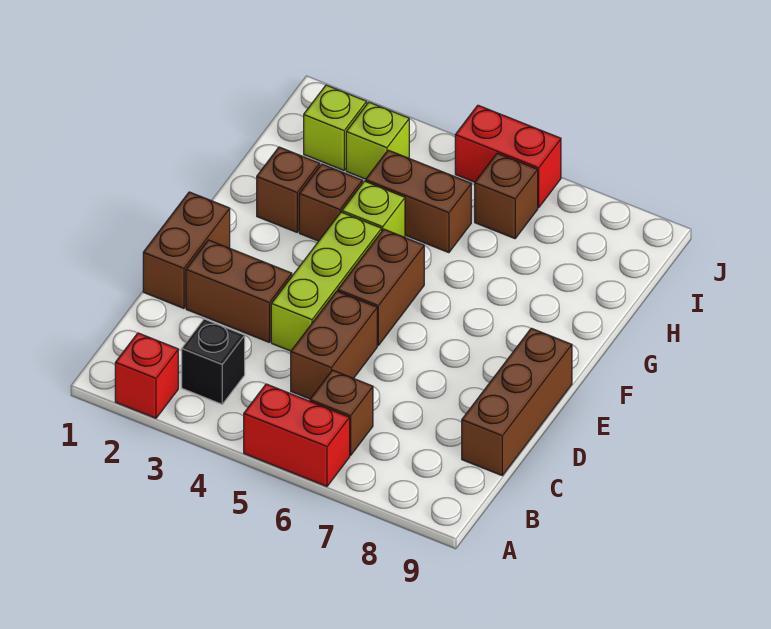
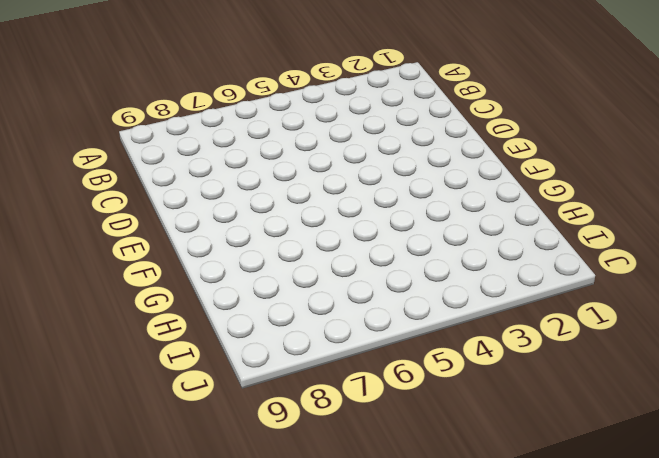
none -> red 1x1 brick [115,333,178,418]
none -> red 1x2 brick [244,384,350,486]
none -> black 1x1 brick [182,319,245,404]

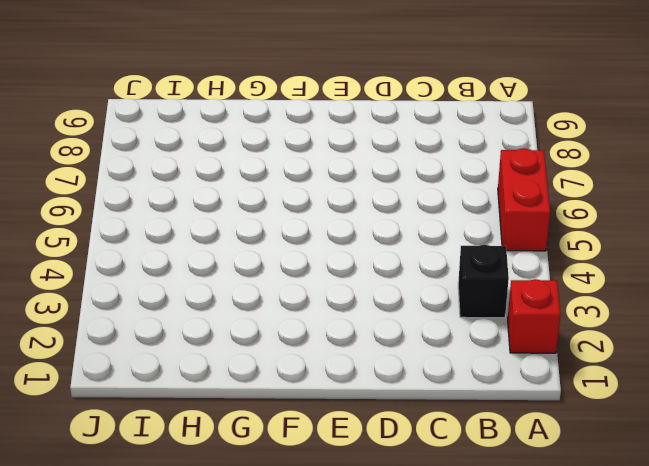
none -> brown 1x1 brick [310,370,373,456]
none -> brown 1x2 brick [291,291,377,399]
none -> brown 1x3 brick [462,328,572,475]

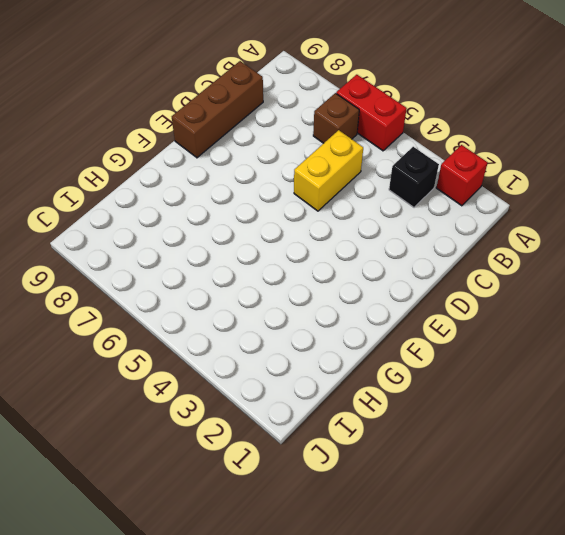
yellow 1x2 brick [294,130,363,211] -> brown 1x2 brick [291,291,377,399]
none -> brown 1x2 brick [143,192,230,308]
none -> brown 1x2 brick [186,240,292,342]
none -> lime 1x3 brick [271,212,382,351]

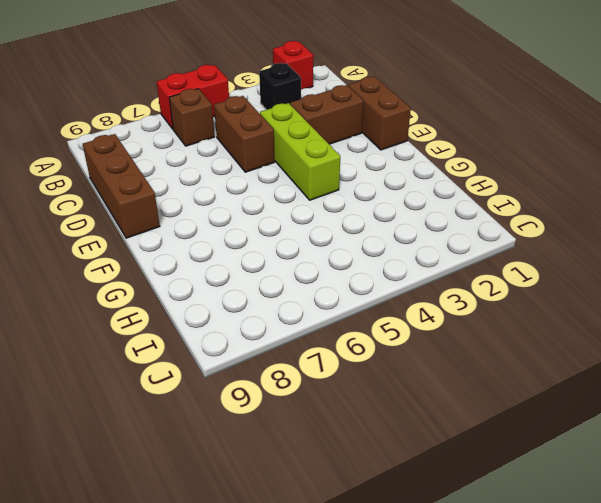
none -> brown 1x2 brick [338,229,424,345]
none -> brown 1x1 brick [257,147,320,232]
none -> brown 1x1 brick [299,164,362,241]

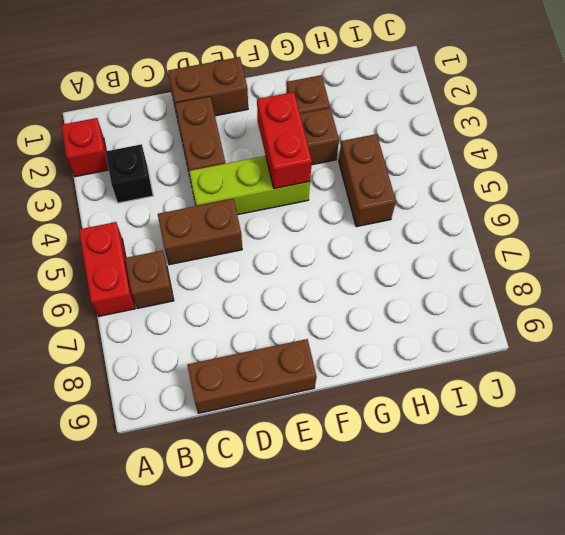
red 1x2 brick [257,92,312,189] -> red 1x2 brick moved to [455,105,561,208]
none -> brown 1x2 brick [338,229,424,345]
none -> lime 1x1 brick [342,181,405,237]
none -> lime 1x1 brick [304,85,367,170]

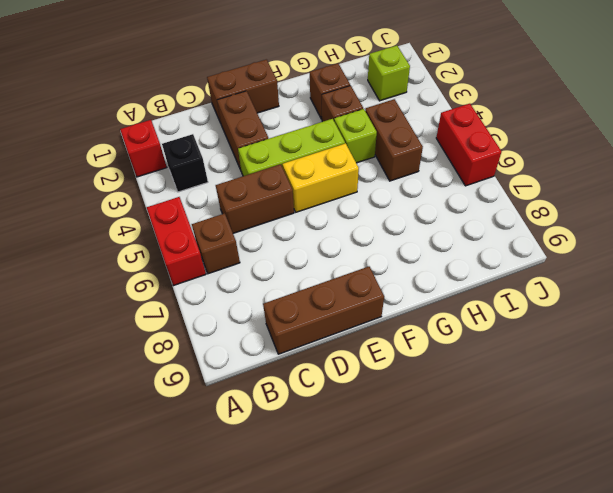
yellow 1x2 brick [282,143,359,212] -> brown 1x2 brick [338,229,424,345]
none -> lime 1x1 brick [346,102,409,179]
none -> brown 1x1 brick [475,153,538,239]

